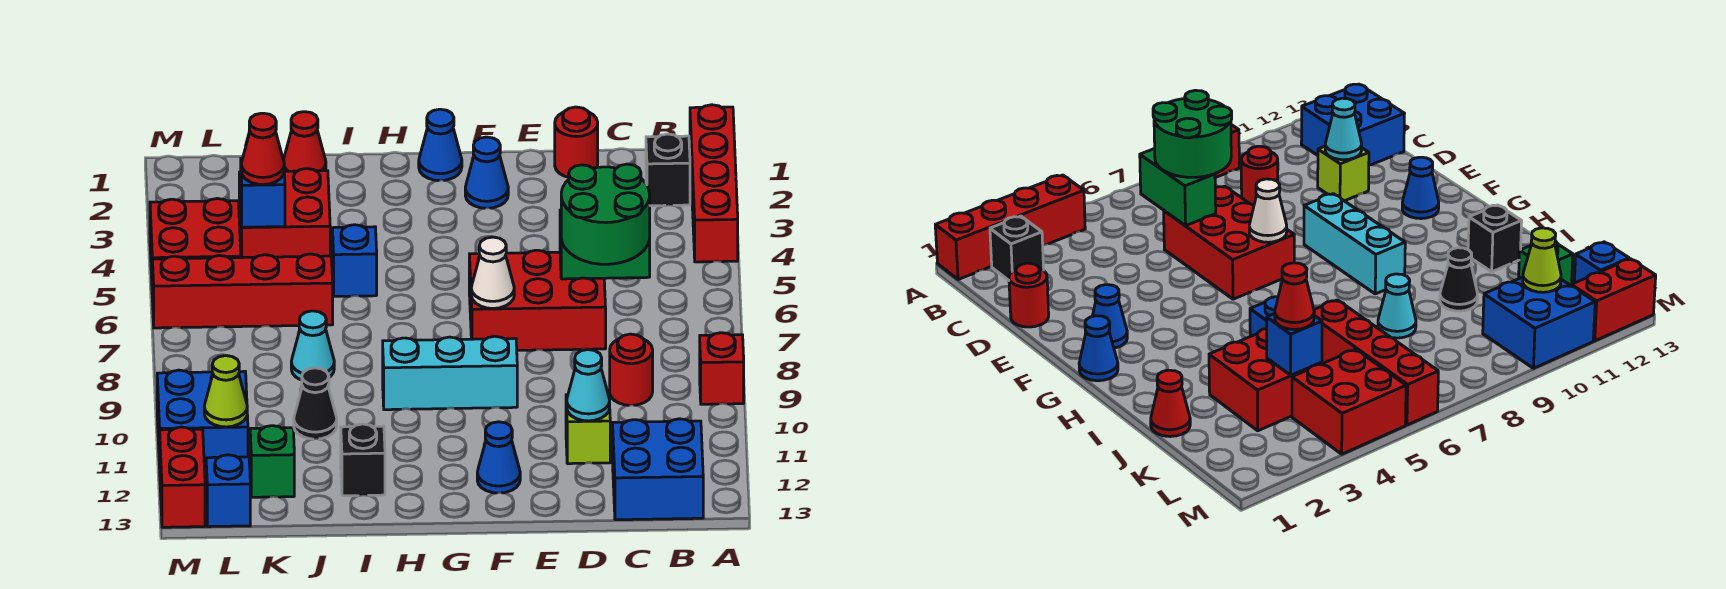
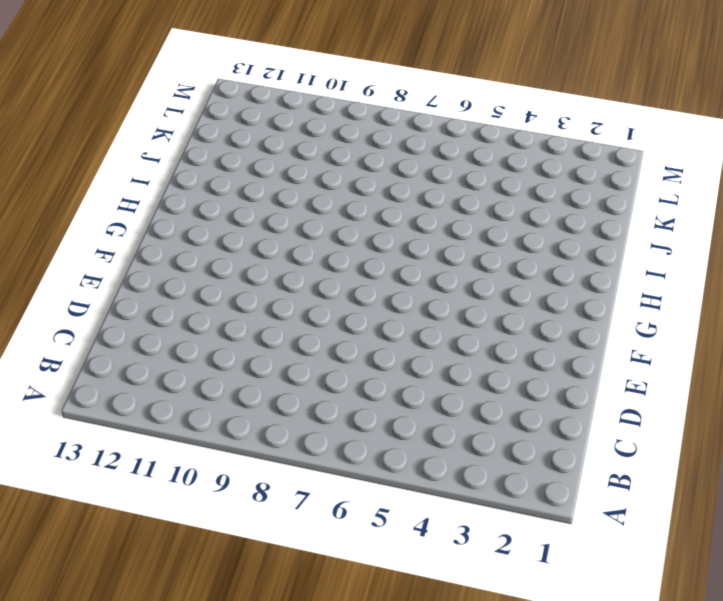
none -> red 1x4 brick [690,105,738,262]
none -> red 1x1 brick [700,333,744,404]
none -> black 1x1 brick [646,134,690,206]
none -> blue 2x2 brick [613,419,703,520]

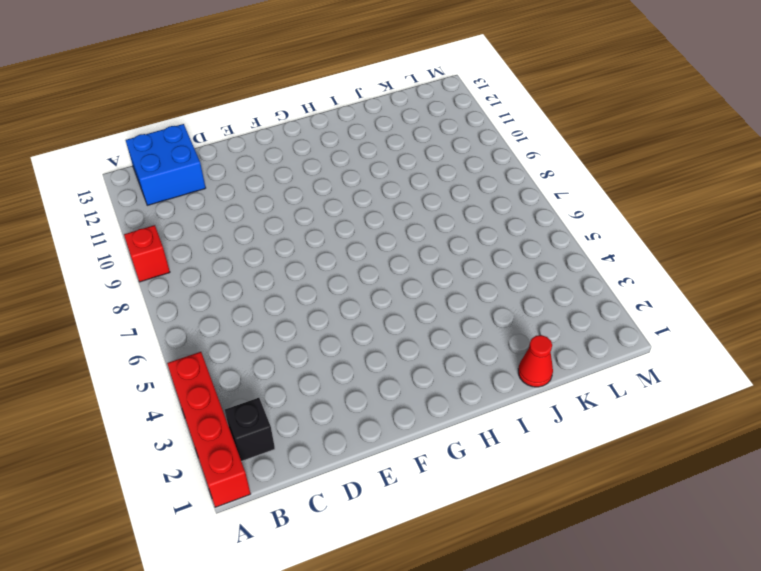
none -> red 1x1 round brick [610,334,653,405]
none -> red 1x1 round brick [555,107,598,177]
none -> red 2x3 brick [469,250,606,350]
none -> lime 1x1 brick [566,394,610,464]

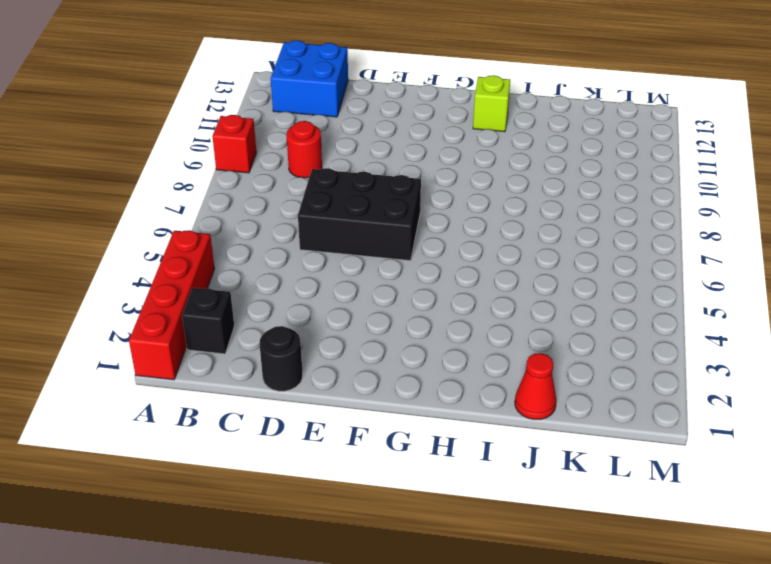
black 1x1 round brick [260,326,303,391] -> red 1x1 round brick [555,107,598,177]
black 2x3 brick [298,168,421,261] -> red 2x3 brick [469,250,606,350]
lime 1x1 brick [473,75,510,132] -> lime 1x1 brick moved to [566,394,610,464]
none -> blue 1x1 cone [465,137,508,208]
none -> cyan 1x3 brick [383,336,517,410]
none -> blue 1x1 cone [477,422,520,493]
none -> blue 1x1 cone [419,109,462,181]

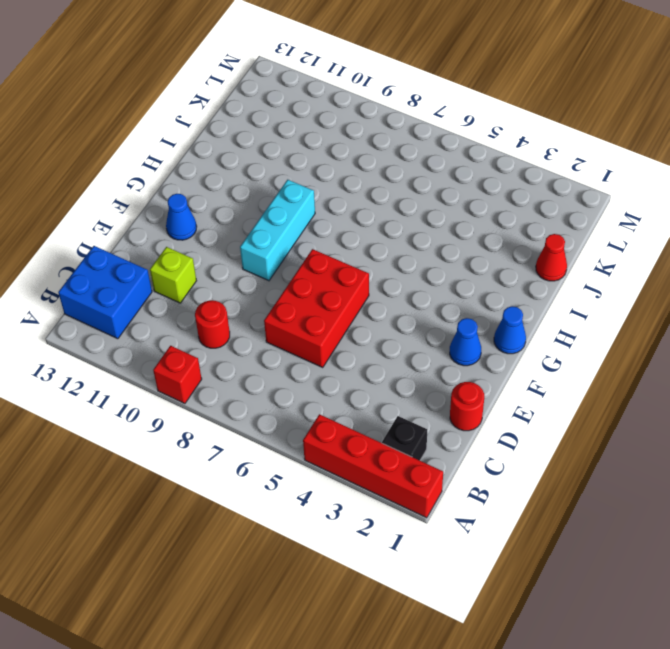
none -> blue 1x1 brick [332,225,377,296]
none -> black 1x1 brick [341,424,385,496]
none -> red 2x2 brick [239,169,330,258]
none -> red 1x4 brick [152,254,333,328]

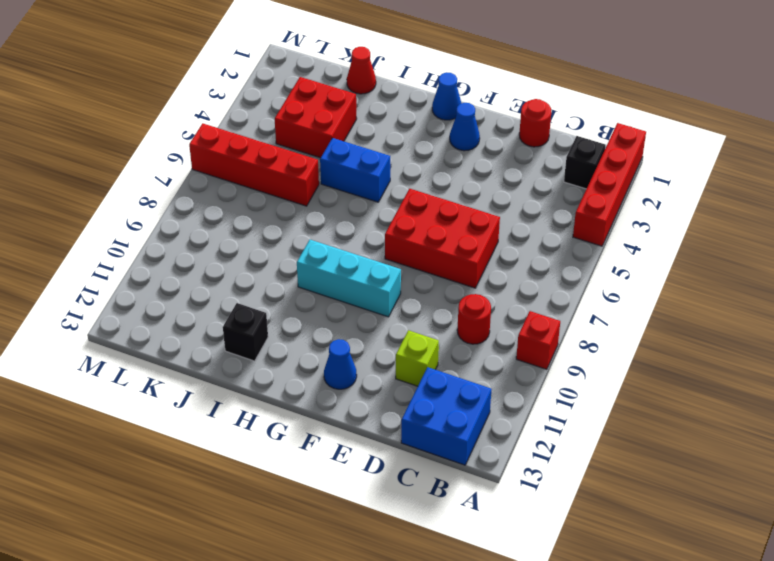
blue 1x2 brick [320,138,390,202] -> blue 1x1 brick [332,225,377,296]
none -> cyan 1x1 cone [291,311,334,380]
none -> black 1x1 cone [294,368,337,439]
none -> green 1x1 brick [250,426,294,497]
none -> red 2x2 brick [150,199,241,277]

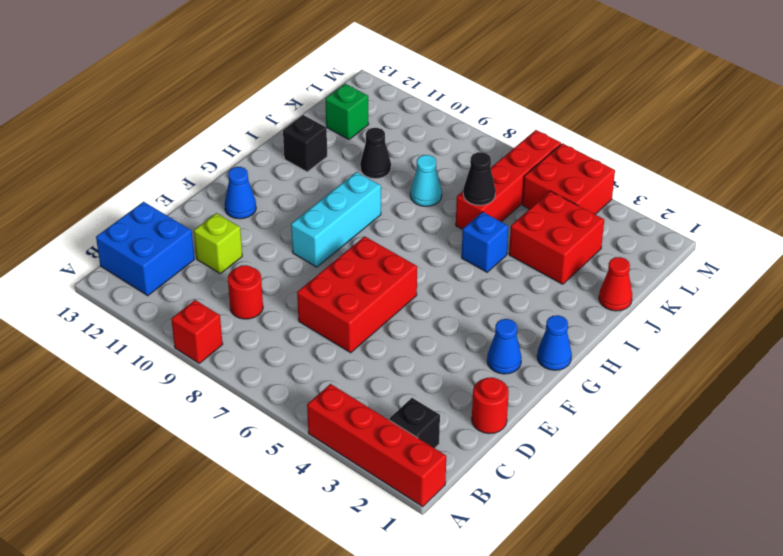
black 1x1 cone [463,152,496,205] -> none
none -> blue 2x2 brick [157,370,248,470]
none -> blue 1x1 brick [206,455,250,527]
none -> red 1x2 brick [160,427,205,527]
none -> green 1x2 brick [560,210,650,279]

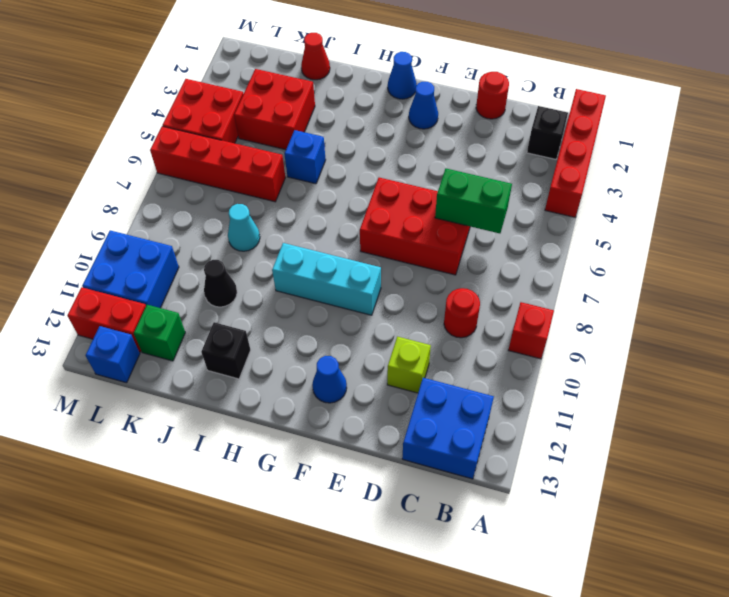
red 1x2 brick [67,287,146,352] -> red 1x2 brick turned to [160,427,205,527]
none -> cyan 1x1 cone [567,350,610,421]
none -> white 1x1 cone [471,237,514,309]
none -> blue 1x1 brick [241,158,285,227]
none -> lime 1x1 cone [204,356,247,427]

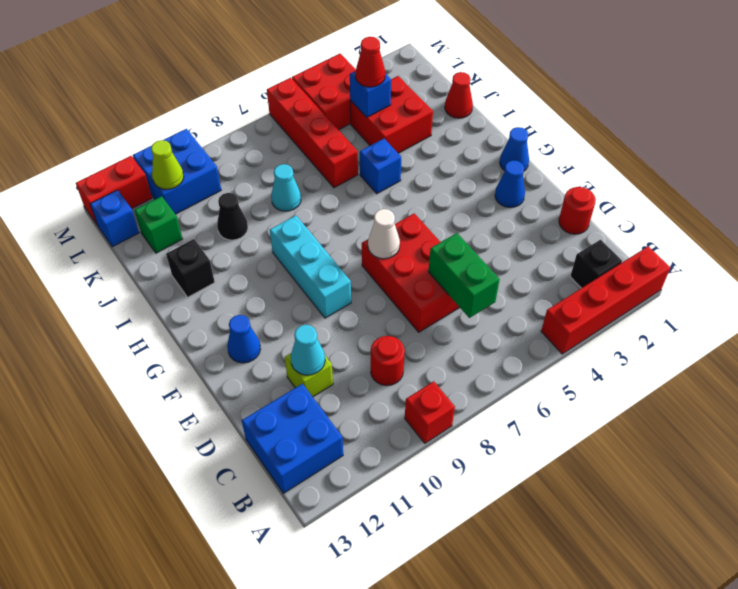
none -> green 2x2 round brick [561,164,650,264]

